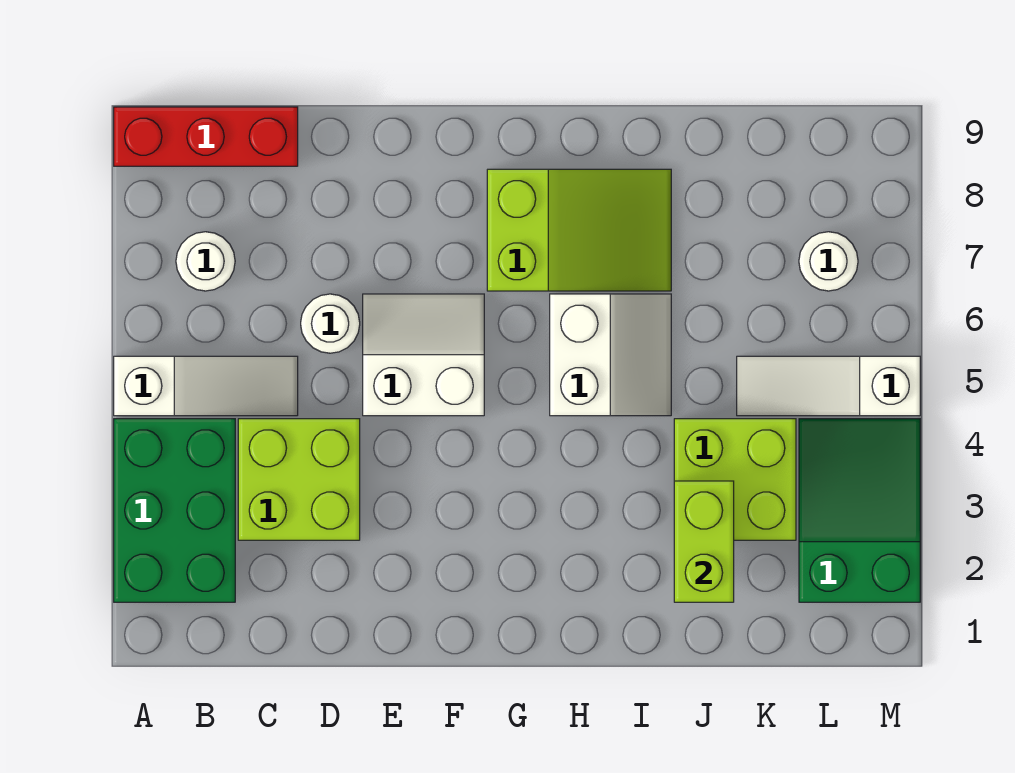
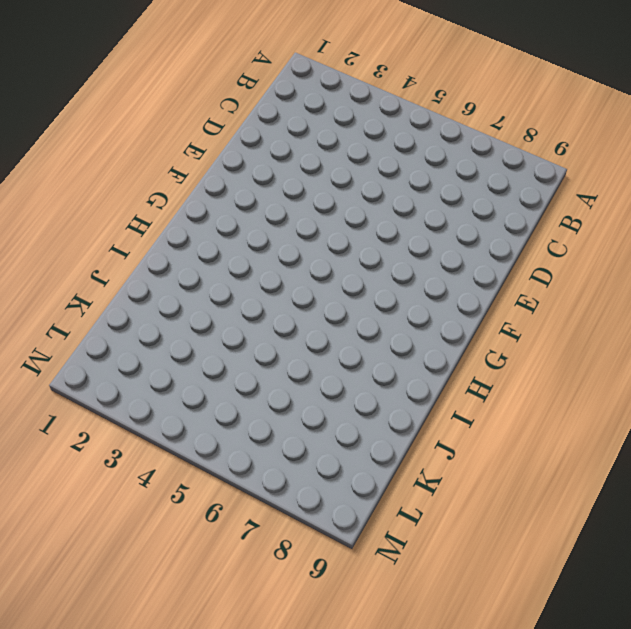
none -> green 2x3 brick [114,419,235,602]
none -> white 1x3 slope [114,356,298,416]
none -> red 1x3 brick [114,107,298,166]

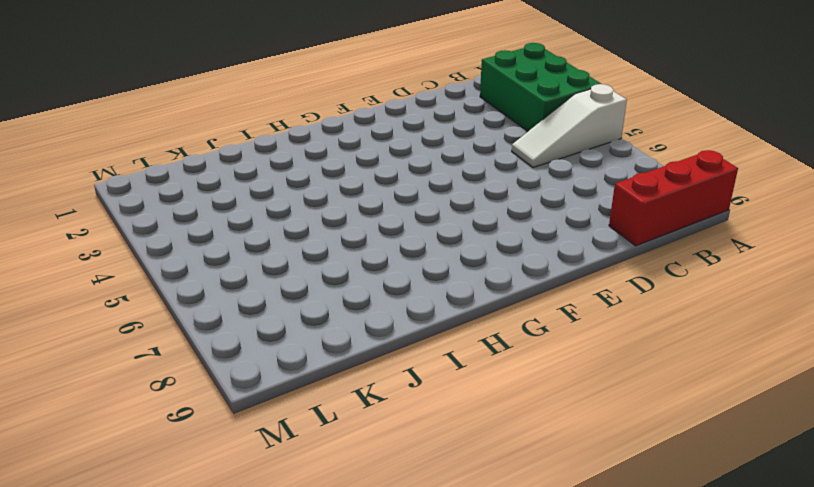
none -> white 1x1 round brick [176,232,235,291]
none -> lime 2x2 brick [238,419,360,540]
none -> white 1x1 round brick [301,294,360,353]

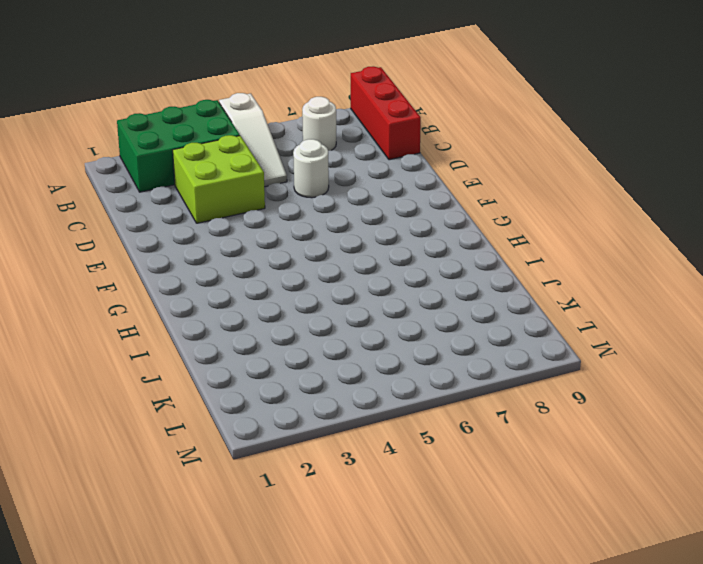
none -> white 2x2 slope [363,294,484,416]
none -> lime 2x3 slope [487,169,671,291]
none -> white 2x2 slope [550,294,671,416]

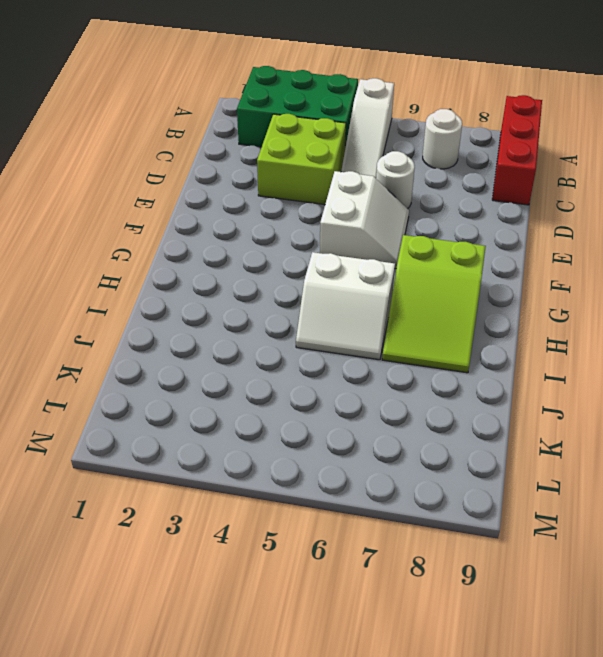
none -> lime 2x2 brick [674,419,796,540]
none -> white 1x3 slope [737,356,920,416]
none -> green 2x3 slope [799,419,920,602]

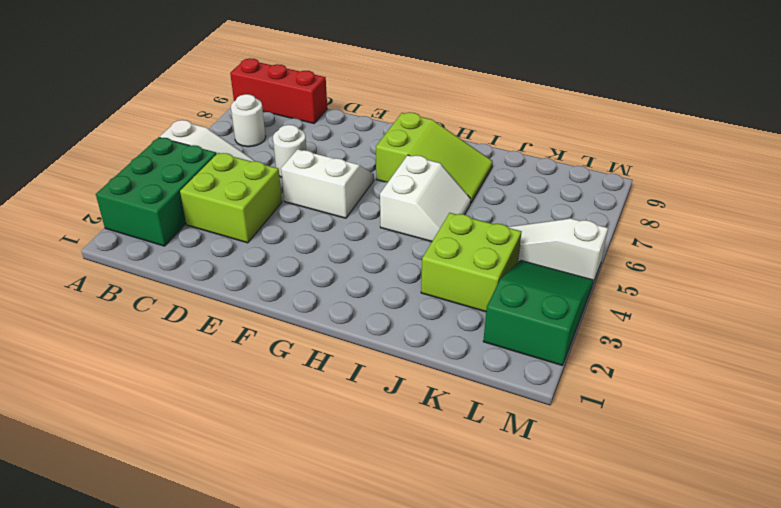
none -> white 1x1 round brick [799,232,858,291]
none -> lime 1x2 brick [674,481,734,602]

